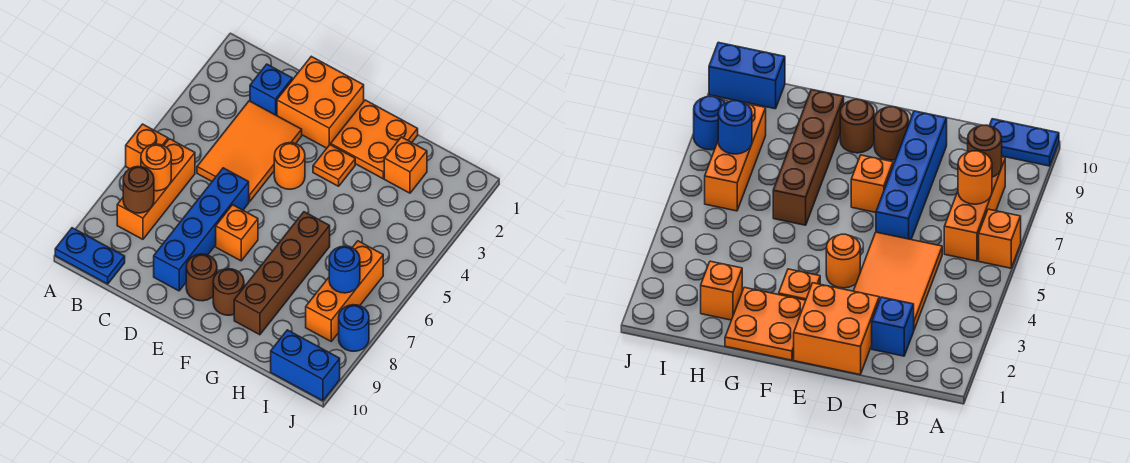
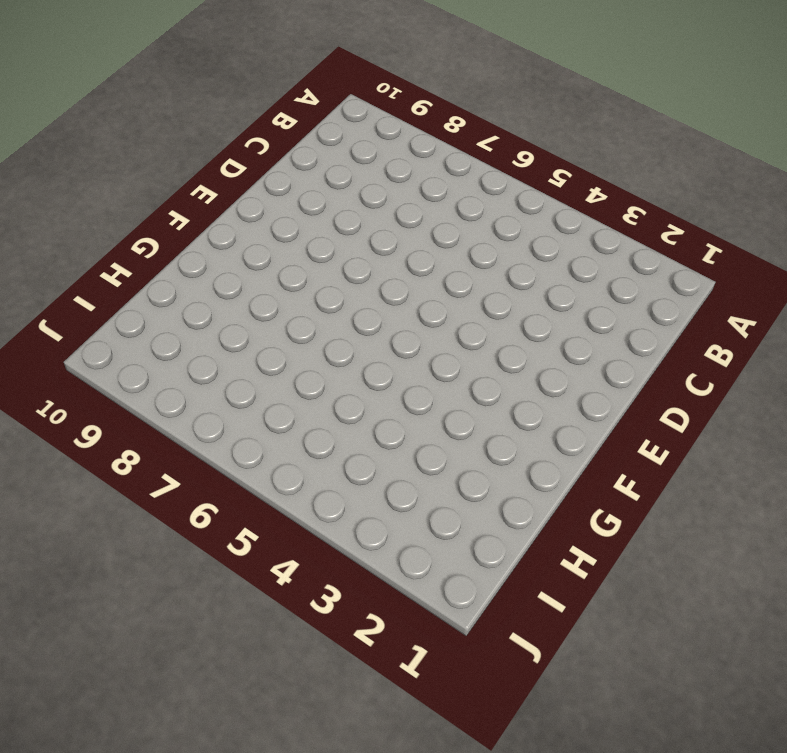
none -> orange 1x1 brick [126,124,168,169]
none -> blue 1x2 plate [55,228,125,284]
none -> orange 1x3 brick [117,139,195,239]

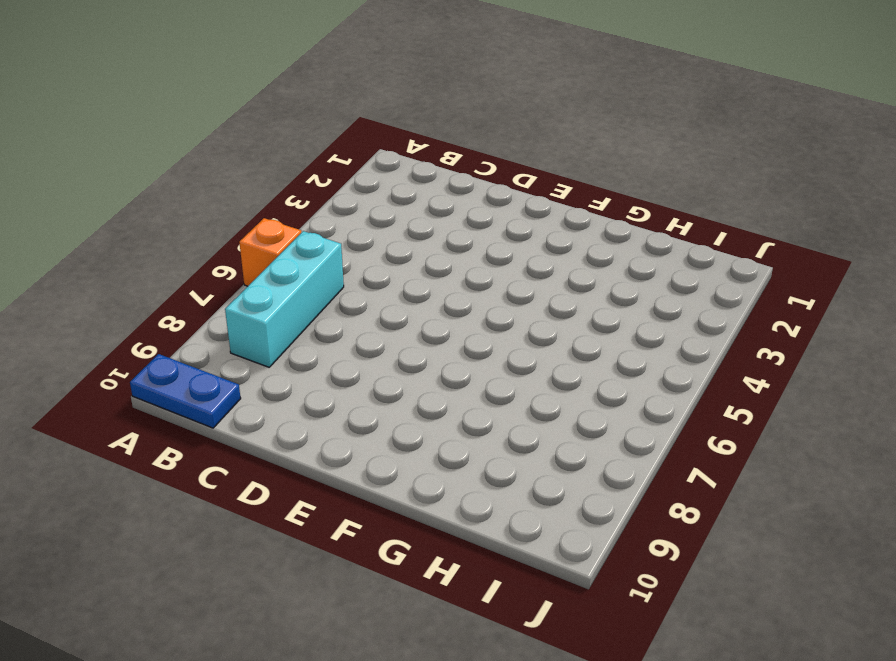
cyan 1x3 brick [225,231,344,367] -> orange 1x3 brick [117,139,195,239]
none -> blue 1x1 brick [250,64,292,116]
none -> orange 2x3 tile [197,101,302,202]
none -> orange 2x2 brick [277,56,364,148]

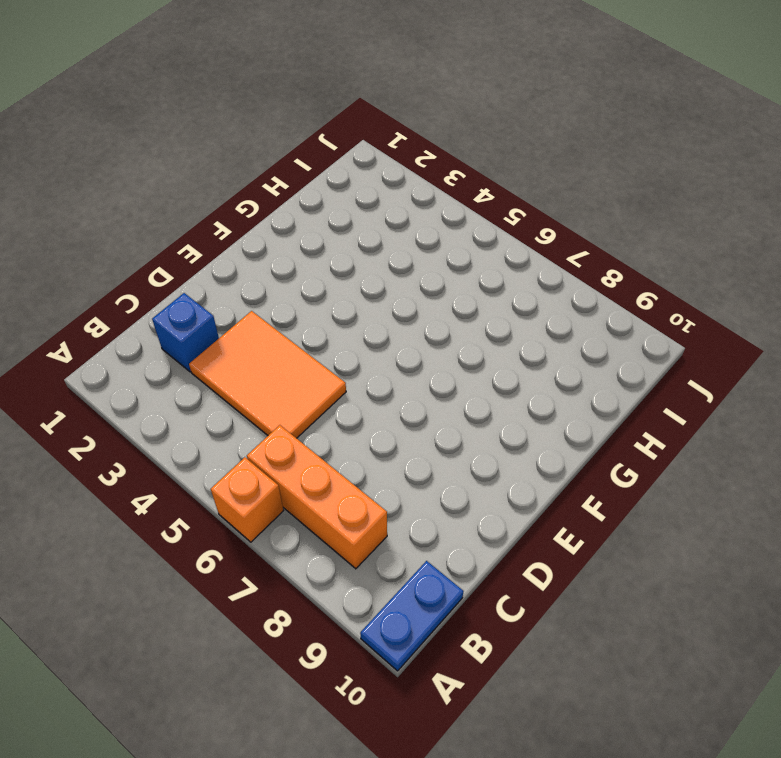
none -> orange 2x2 brick [277,56,364,148]
none -> blue 1x4 brick [154,168,249,291]
none -> orange 1x1 round brick [274,143,305,189]

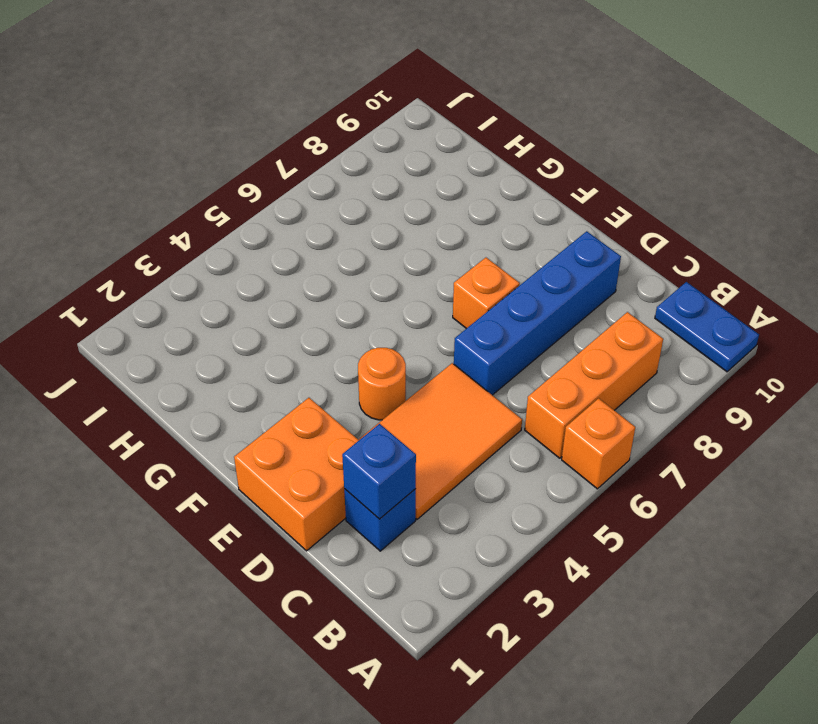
blue 1x1 brick [342,424,416,519] -> none
none -> brown 1x1 round brick [186,254,217,301]
none -> orange 2x2 plate [331,100,418,179]
none -> orange 1x1 plate [313,145,355,186]

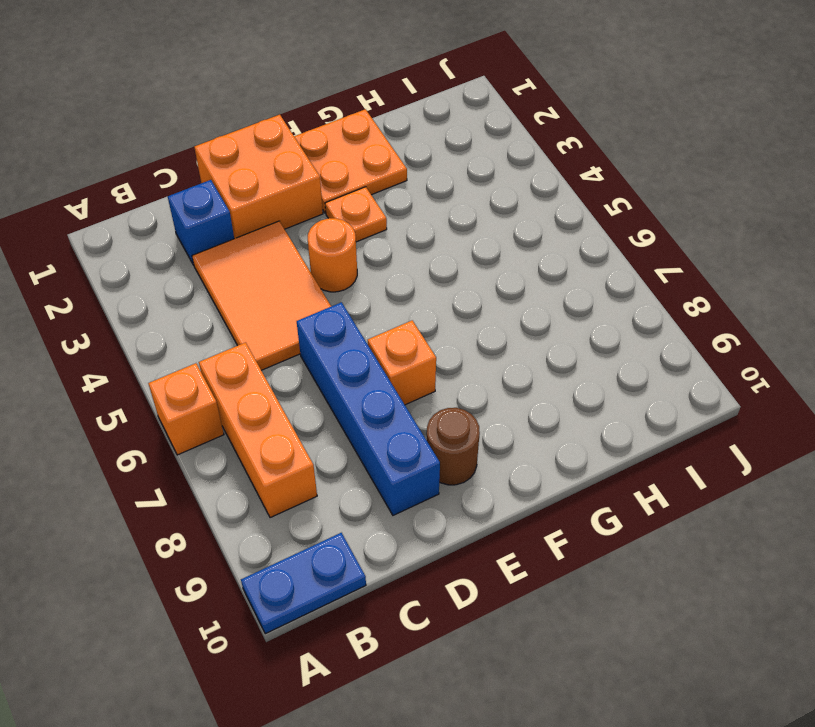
none -> brown 1x1 round brick [213,269,244,315]
none -> brown 1x4 brick [234,212,330,335]
none -> orange 1x1 brick [384,137,427,193]

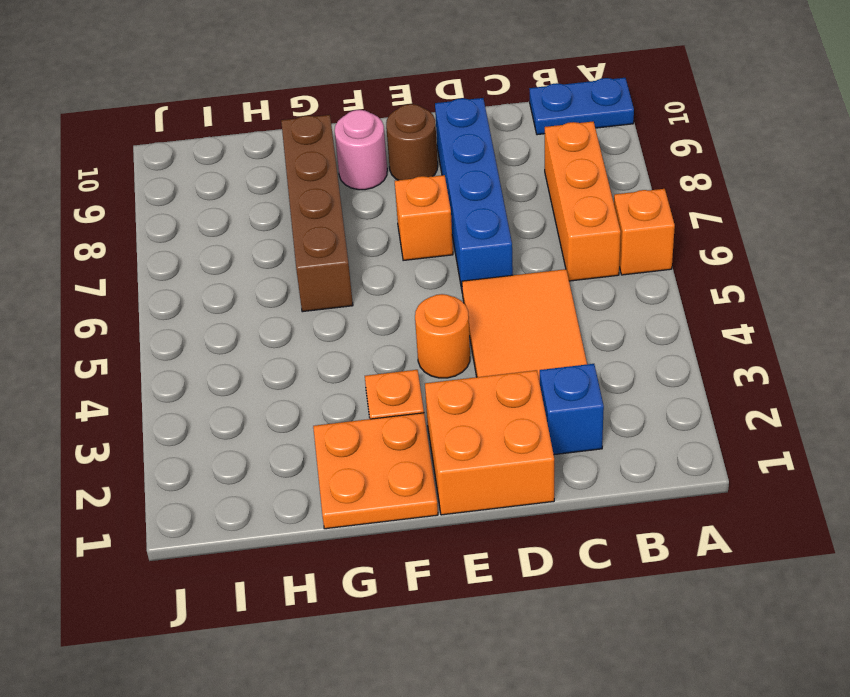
pink 1x1 round brick [335,110,387,190] -> brown 1x1 round brick [213,269,244,315]
none -> orange 1x1 brick [384,137,427,193]
none -> orange 1x3 brick [306,241,383,341]
none -> blue 1x2 brick [271,330,340,401]

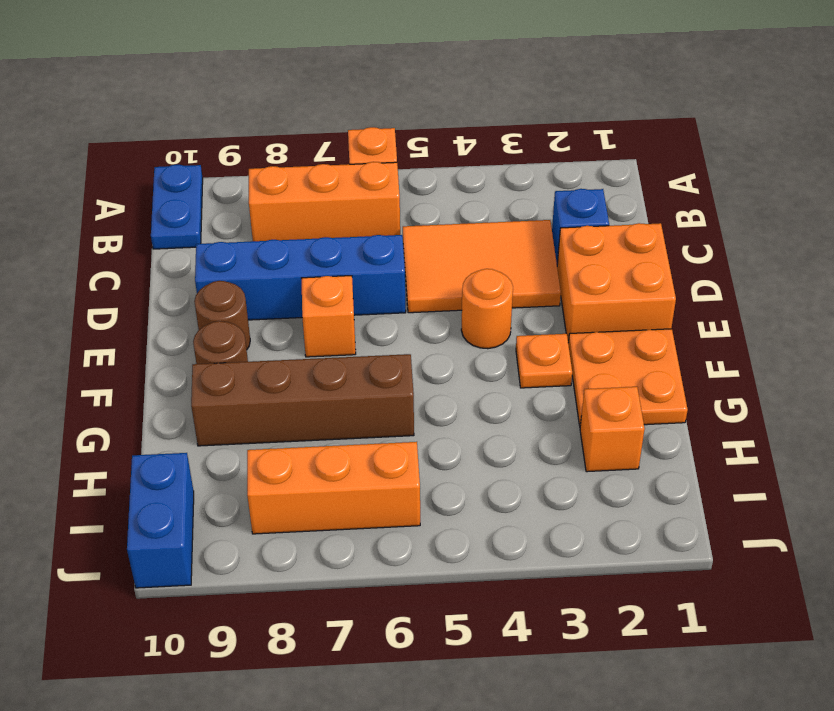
none -> blue 1x1 round brick [339,305,369,351]
none -> orange 1x1 round brick [141,144,171,191]
none -> brown 1x1 round brick [123,167,154,213]

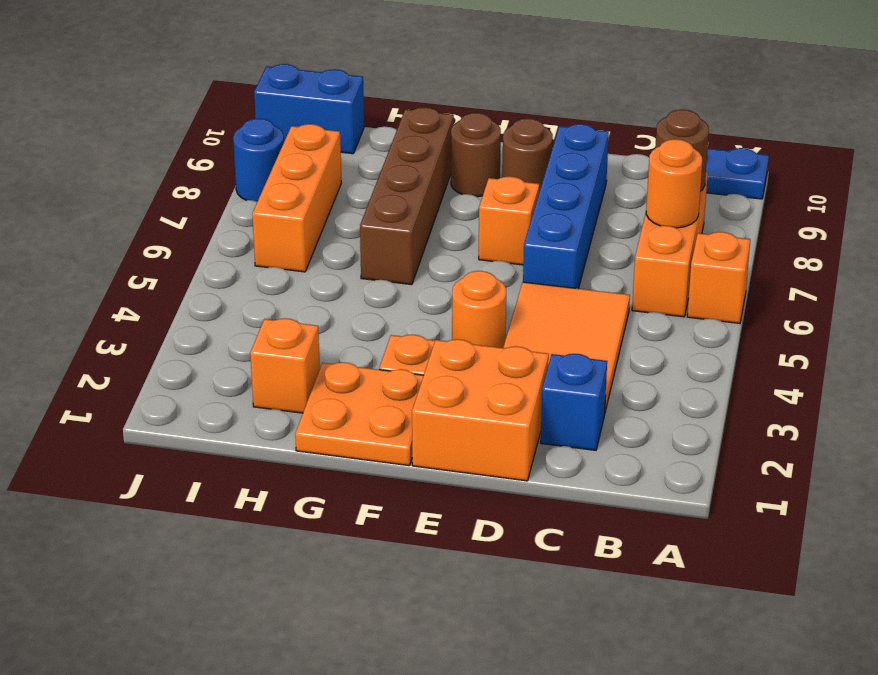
none -> blue 1x1 round brick [329,246,360,293]

